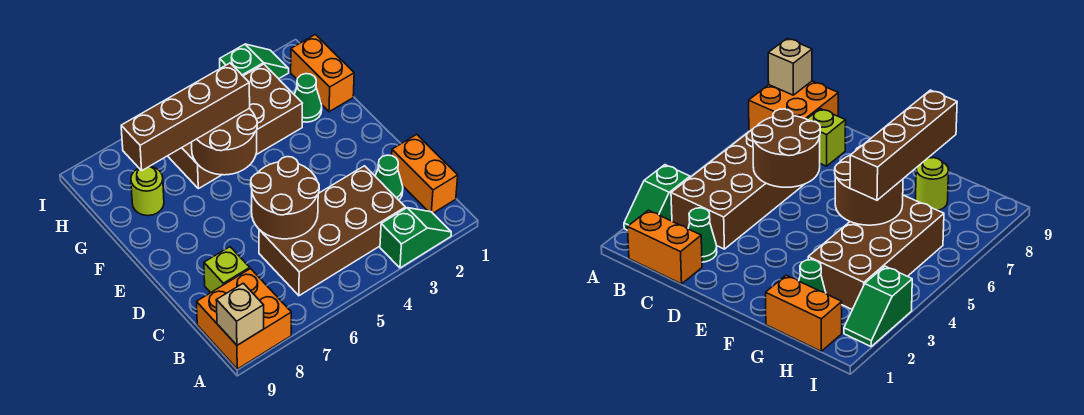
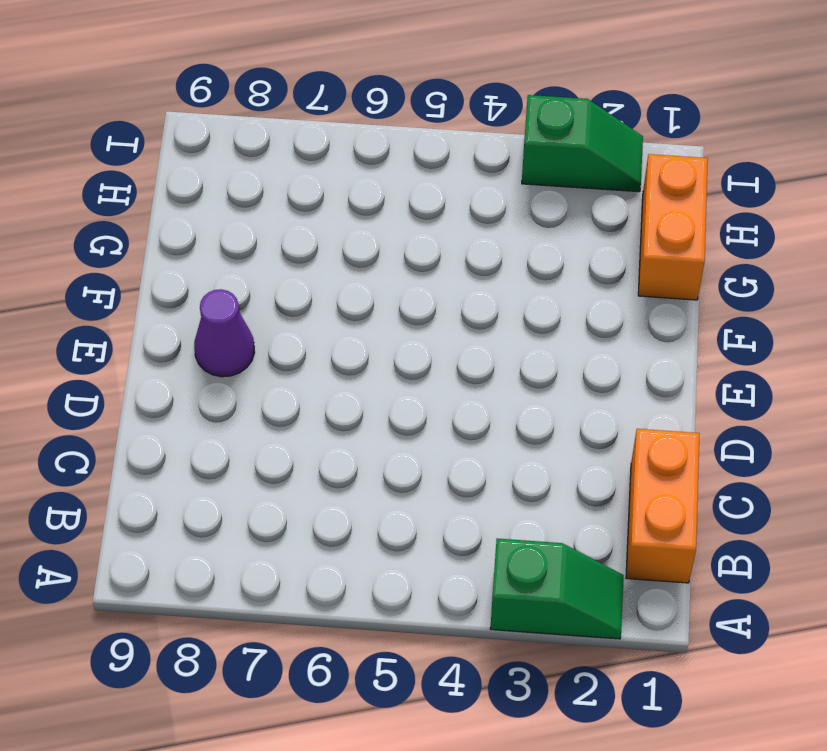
purple 1x1 cone [194,289,255,377] -> none
none -> orange 2x2 brick [197,269,291,369]
none -> brown 2x4 brick [259,166,405,296]
none -> green 1x1 cone [375,155,403,200]

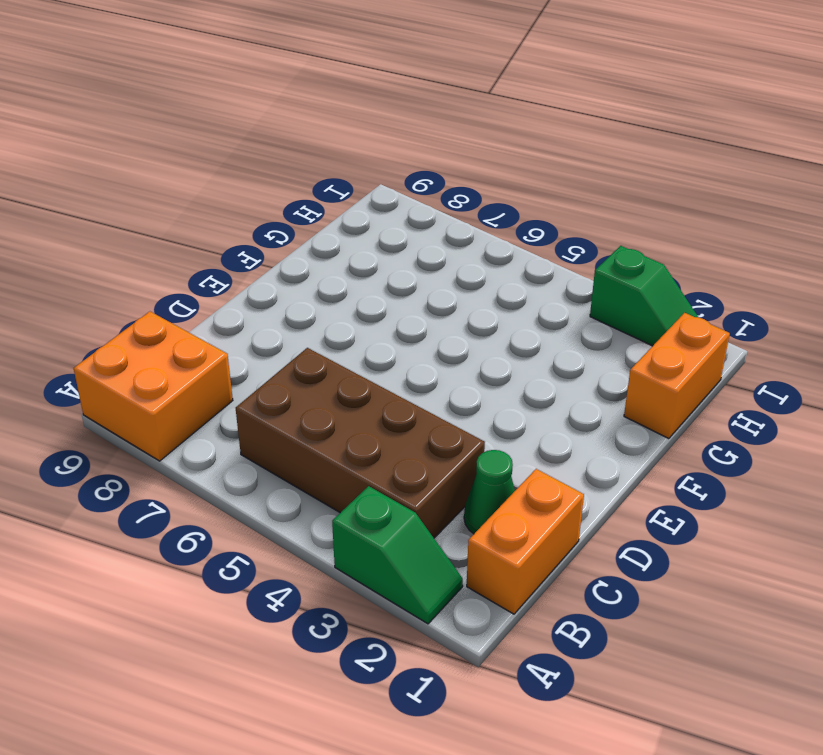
none -> lime 1x1 brick [204,247,250,293]
none -> green 1x1 cone [294,74,322,122]
none -> brown 2x4 brick [168,64,302,189]

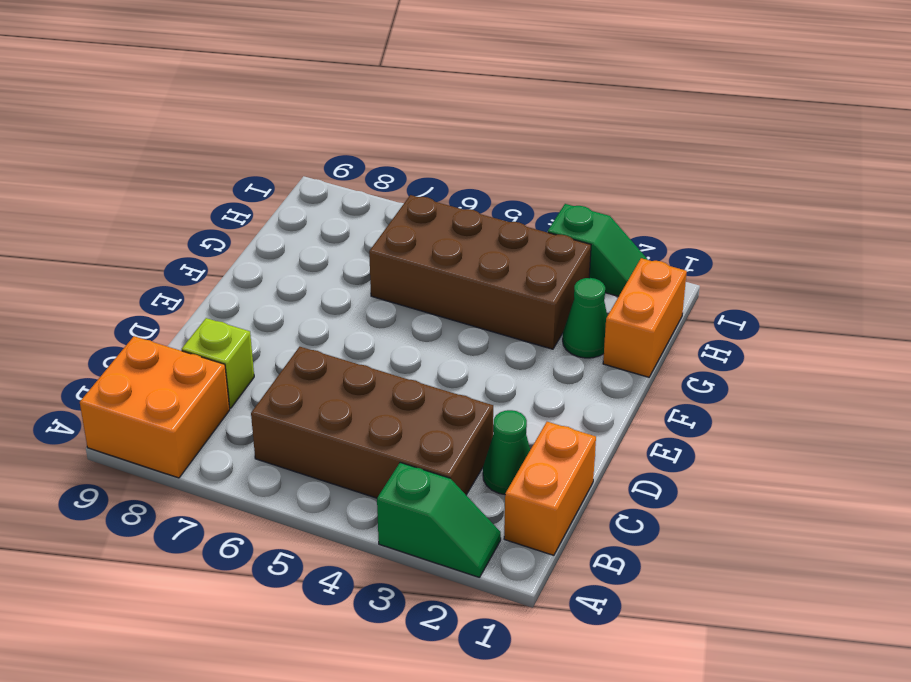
none -> lime 1x1 round brick [131,166,164,216]
none -> tan 1x1 brick [216,283,264,345]
none -> brown 2x2 round brick [251,157,319,239]

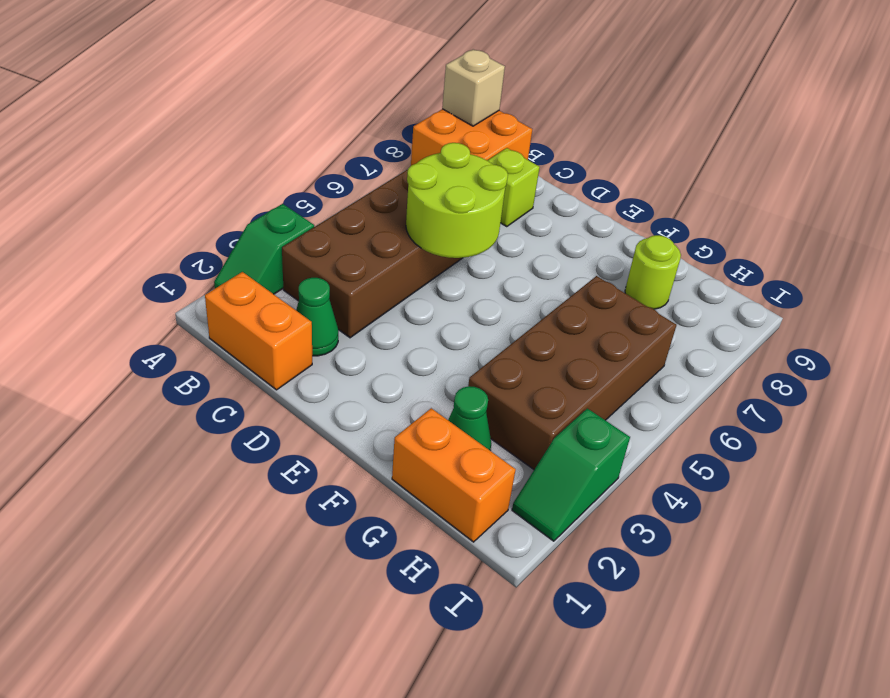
lime 2x2 round brick [406,143,508,258] -> brown 2x2 round brick [251,157,319,239]
none -> brown 2x2 round brick [192,108,257,175]
none -> brown 1x4 brick [121,63,250,170]

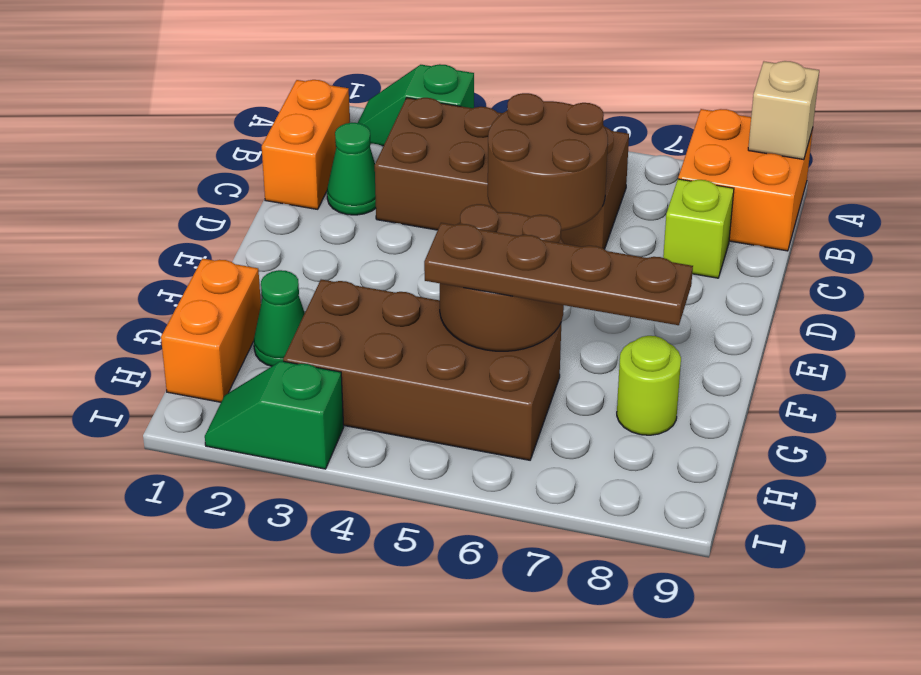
brown 1x4 plate [424,223,693,325] -> brown 1x4 brick [121,63,250,170]

